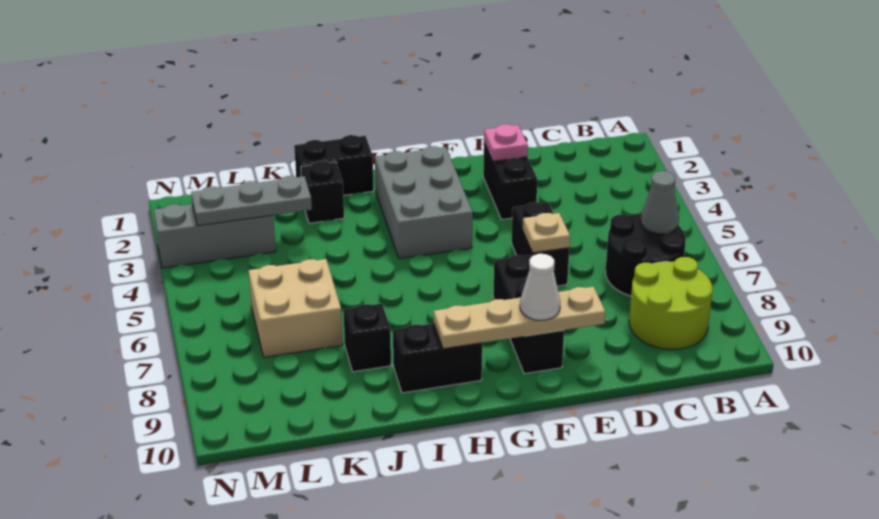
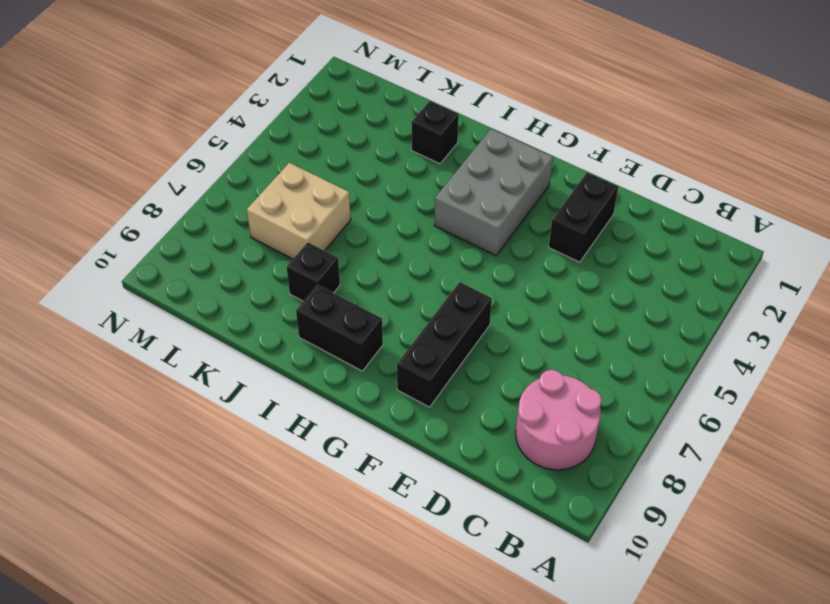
pink 2x2 round brick [516,370,602,470] -> lime 2x2 round brick [629,257,713,349]
none -> black 2x2 round brick [606,214,686,296]
none -> black 1x2 brick [511,202,569,286]
none -> black 1x2 brick [294,135,374,196]

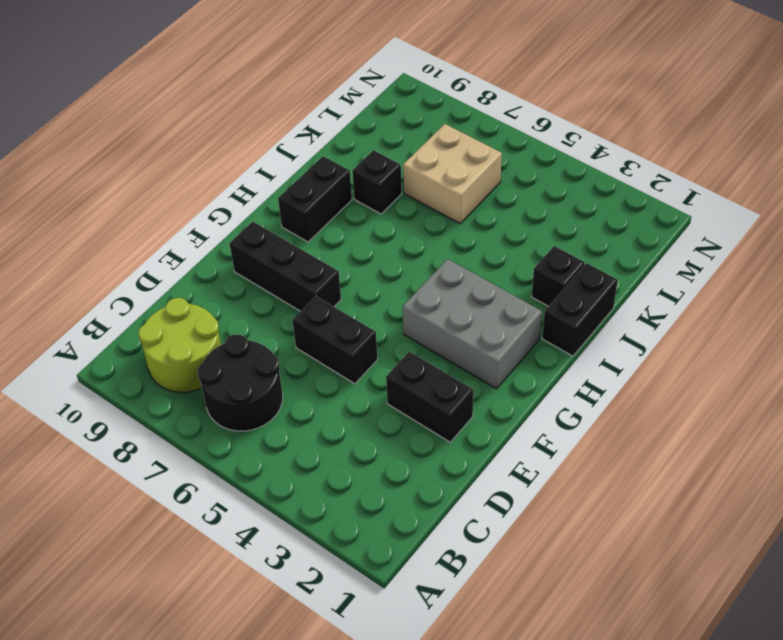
none -> grey 1x3 brick [154,204,276,268]
none -> grey 1x1 cone [641,171,679,234]
none -> pink 1x1 plate [484,124,528,161]

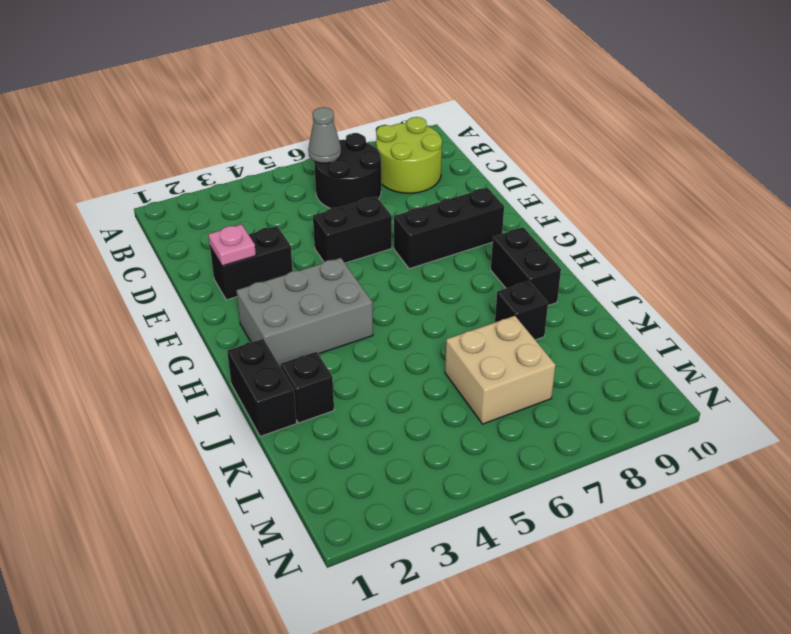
none -> grey 1x3 brick [154,204,276,268]
none -> tan 1x1 plate [523,213,570,253]
none -> tan 1x4 plate [434,287,605,349]

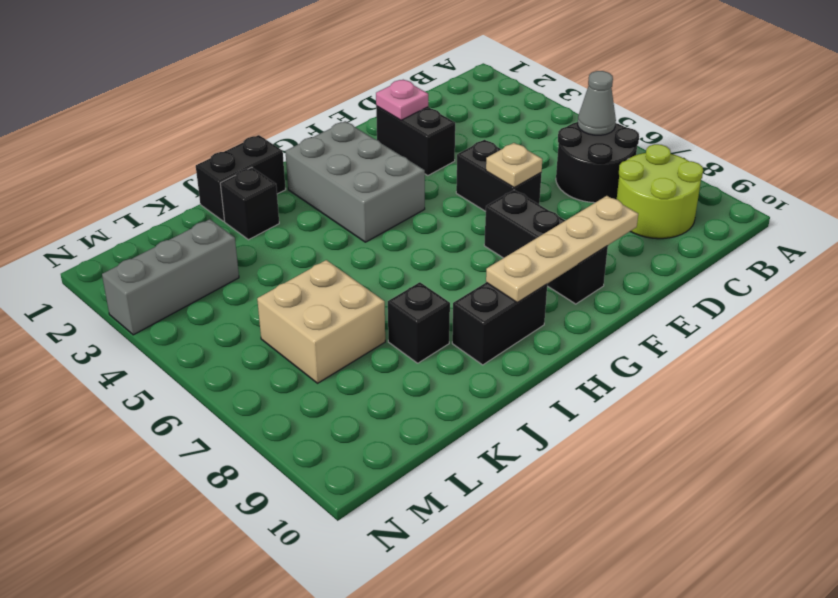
none -> grey 1x3 plate [191,176,312,226]
none -> white 1x1 cone [520,254,560,321]

